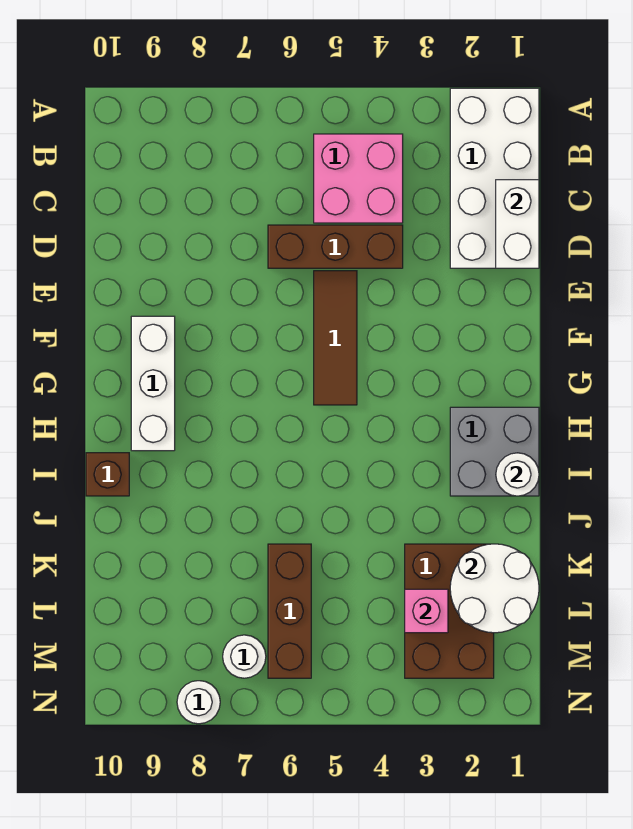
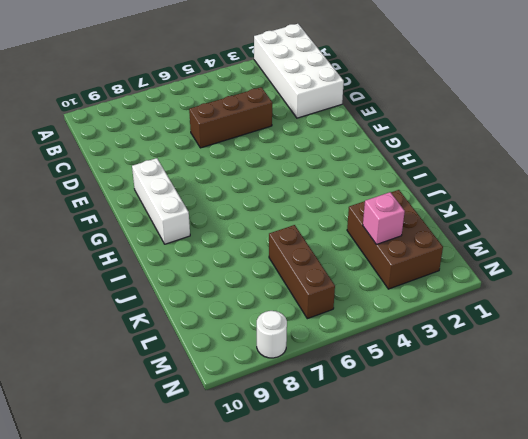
none -> pink 2x2 brick [314,134,403,223]
none -> brown 1x3 tile [314,271,357,405]
none -> grey 2x2 brick [450,407,539,496]

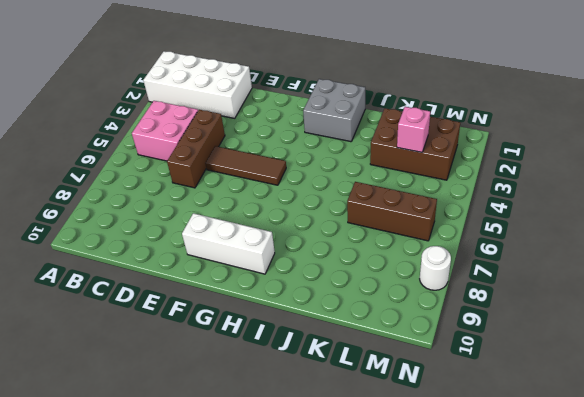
none -> brown 1x1 brick [86,453,129,496]
none -> white 1x1 round brick [223,635,266,678]
none -> white 1x2 brick [496,180,539,268]

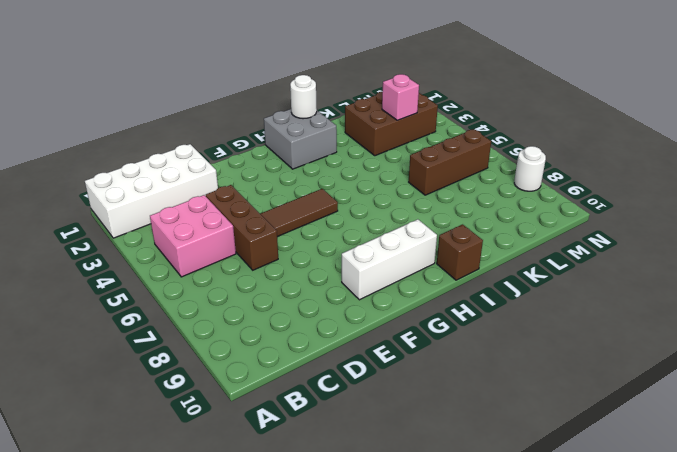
none -> white 1x1 round brick [223,635,266,678]
none -> white 1x2 brick [496,180,539,268]
none -> white 2x2 round brick [450,544,539,633]

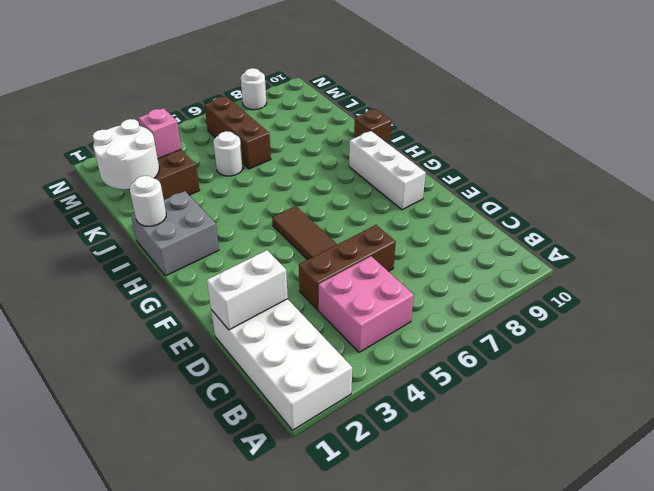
white 1x2 brick [207,250,288,330] -> white 1x2 brick turned to [496,180,539,268]
white 1x1 round brick [213,131,243,176] -> white 1x1 round brick moved to [223,635,266,678]

